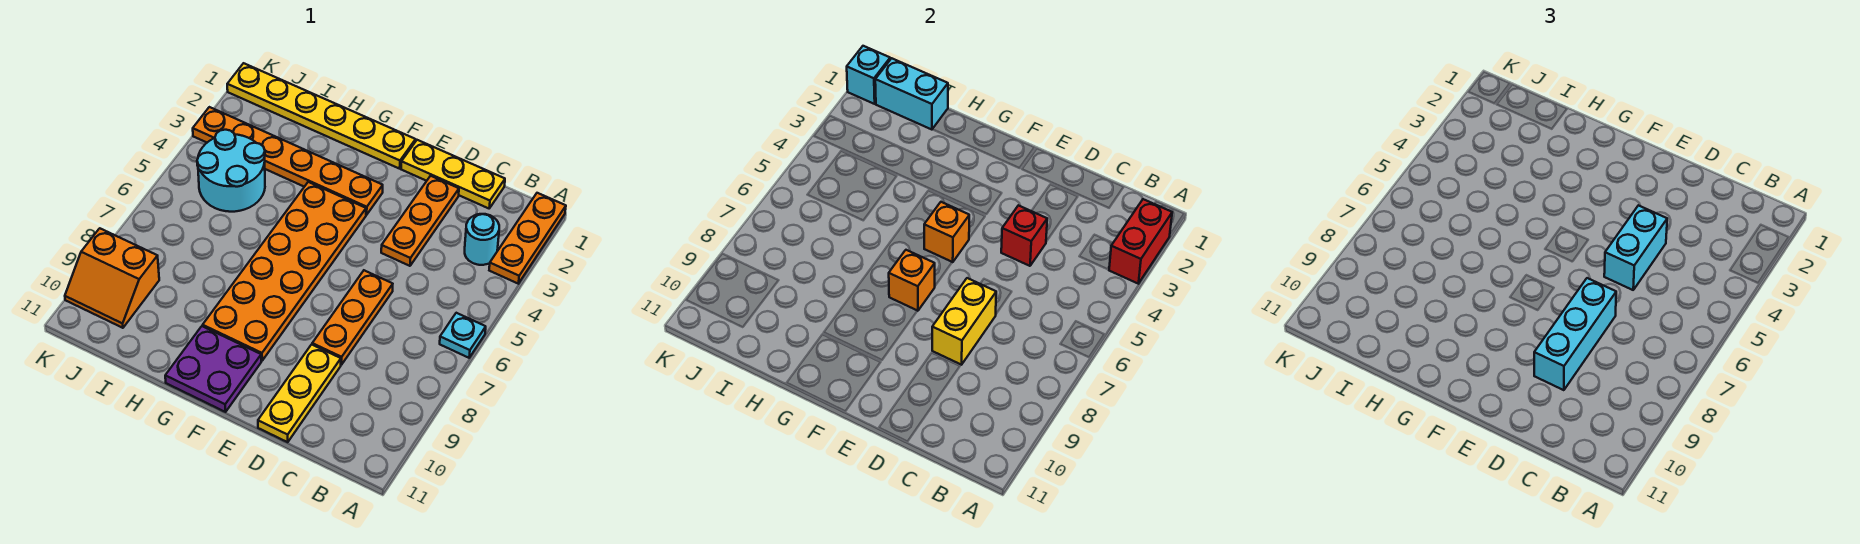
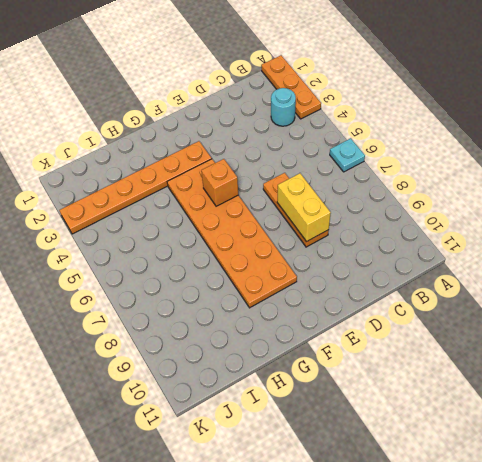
none -> yellow 1x3 plate [401,140,505,208]
none -> orange 1x3 plate [381,176,459,266]
none -> yellow 1x3 plate [258,344,341,442]

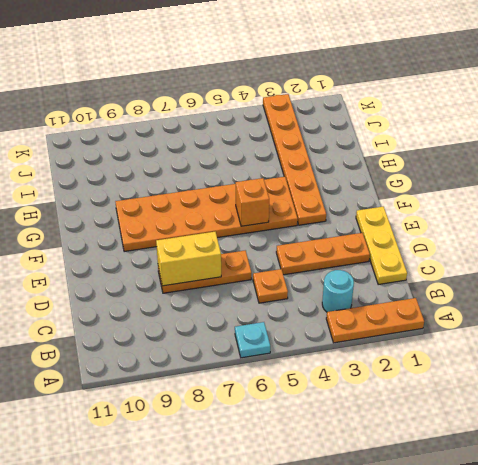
orange 1x1 plate [253,269,288,303] -> none
none -> yellow 1x3 plate [258,344,341,442]
none -> yellow 1x6 plate [227,63,416,169]
none -> purple 2x2 plate [165,326,261,412]

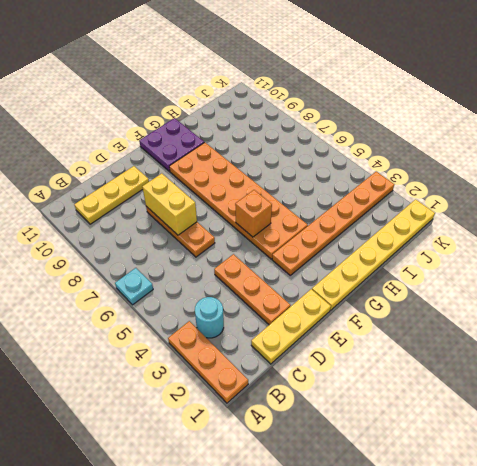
yellow 1x3 plate [74,166,149,224] -> yellow 1x3 plate turned to [258,344,341,442]
none -> cyan 2x2 round brick [197,130,265,212]
none -> orange 2x2 slope [65,228,159,328]
none -> red 1x2 brick [1109,199,1172,284]

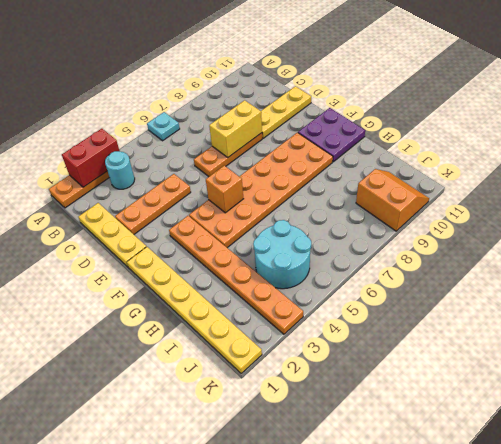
none -> red 1x1 brick [1001,205,1047,266]
none -> orange 1x1 brick [889,250,935,311]
none -> cyan 1x2 brick [875,58,948,130]

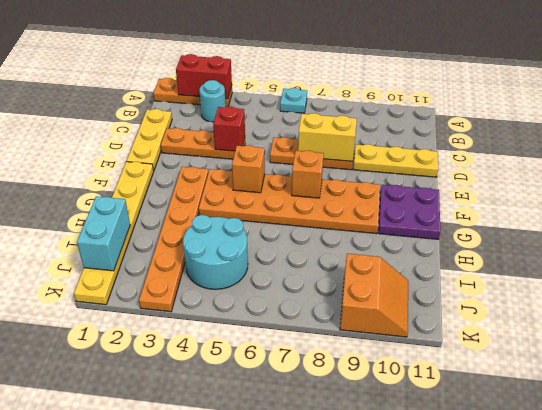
none -> cyan 1x1 brick [847,46,890,104]
none -> cyan 1x2 brick [1604,205,1667,290]
none -> cyan 1x3 brick [1534,278,1616,390]

